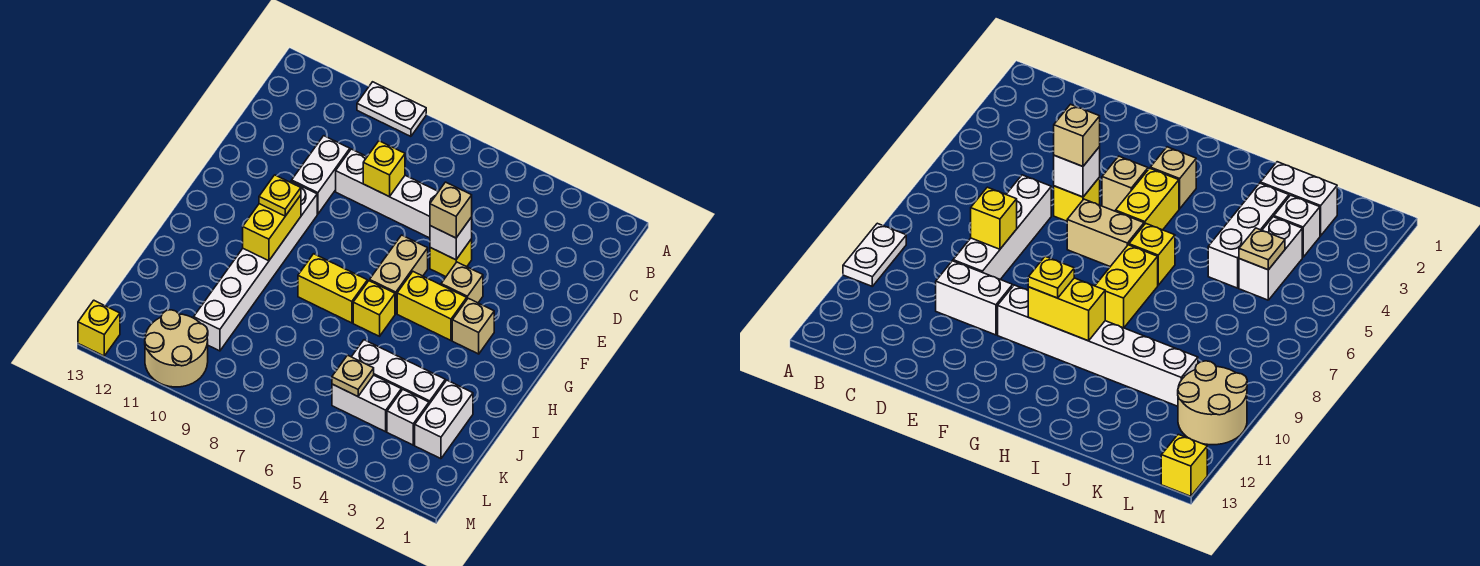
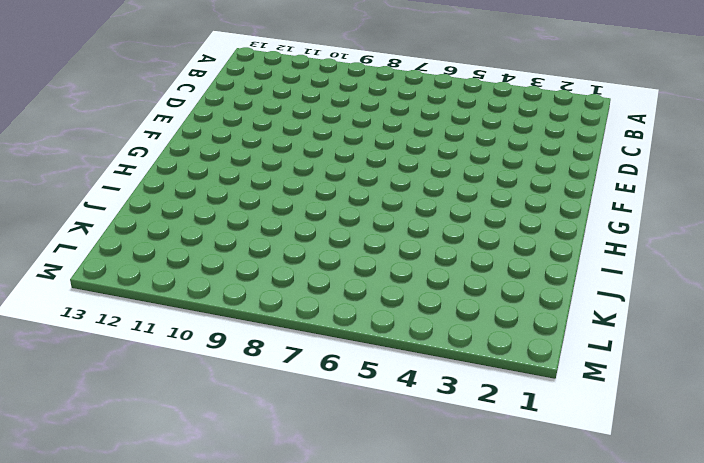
none -> white 1x2 plate [357,82,426,136]
none -> white 1x4 brick [336,149,438,238]
none -> white 1x2 brick [292,136,350,214]

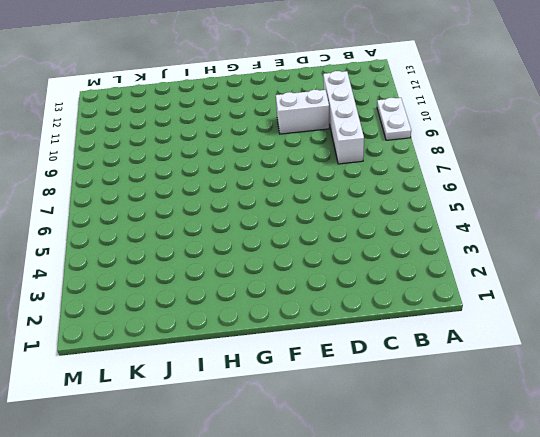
white 1x4 brick [323,71,364,164] -> white 1x4 brick moved to [336,149,438,238]
none -> yellow 1x1 brick [430,239,472,277]
none -> tan 1x1 brick [441,262,483,303]
none -> tan 1x2 brick [370,235,428,314]

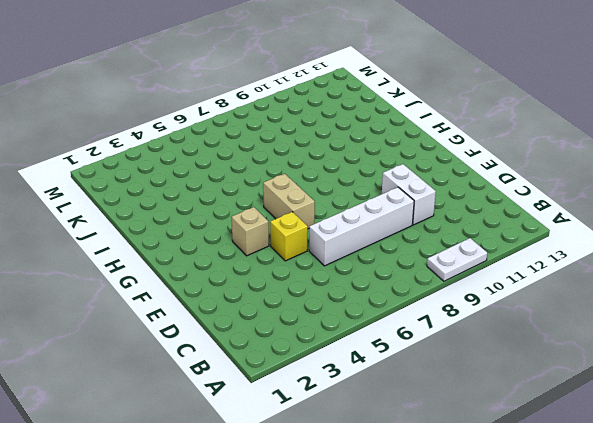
none -> white 1x6 brick [194,181,317,351]
none -> tan 1x1 brick [452,298,494,354]
none -> yellow 1x2 brick [397,272,467,340]

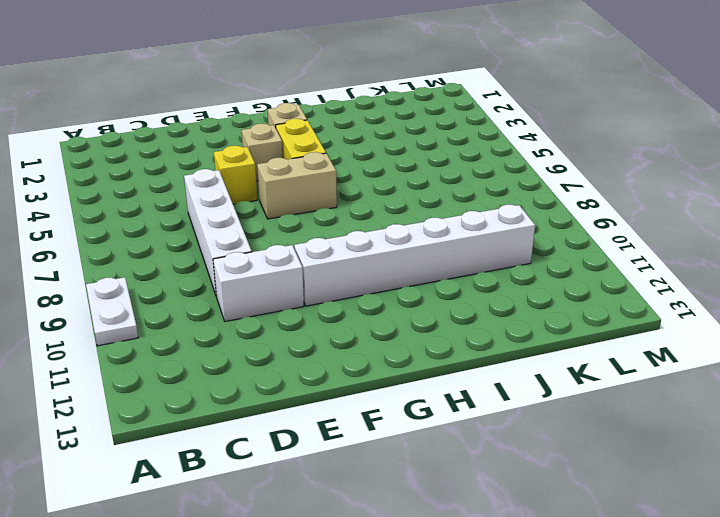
none -> yellow 1x1 brick [353,281,395,336]
none -> yellow 1x2 brick [298,254,367,323]
none -> white 1x2 brick [415,380,473,459]

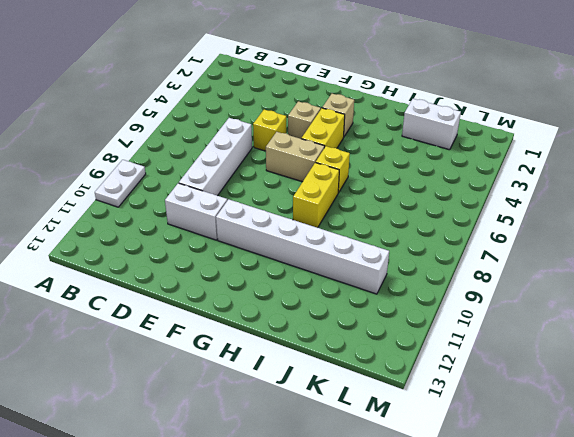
none -> white 1x3 brick [352,340,445,404]
none -> white 1x1 brick [387,390,429,445]
none -> white 1x2 brick [332,375,401,432]

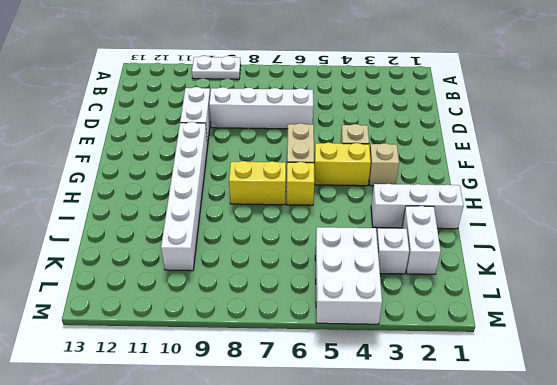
white 1x3 brick [371,184,464,229] -> white 1x3 brick moved to [352,340,445,404]
white 2x3 brick [315,227,382,324] -> white 1x2 brick [332,375,401,432]
none -> yellow 1x1 brick [430,239,472,277]
none -> tan 2x2 round brick [145,310,208,387]
none -> yellow 1x1 brick [78,300,120,356]

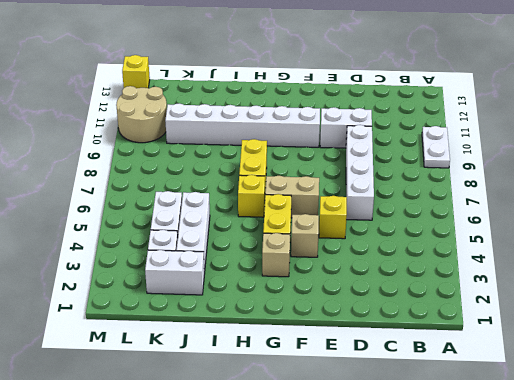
none -> yellow 1x1 brick [363,141,405,197]
none -> white 1x1 brick [430,217,472,260]
none -> yellow 1x2 brick [243,195,301,261]

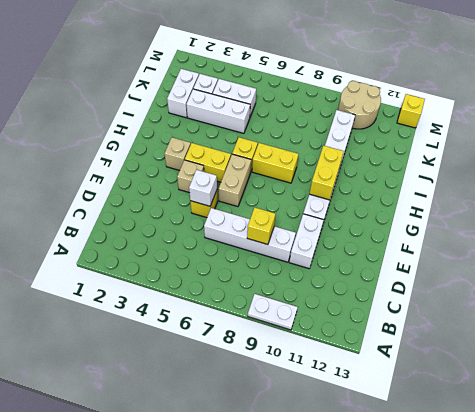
none -> tan 1x1 plate [332,355,374,396]
none -> tan 1x1 brick [430,182,472,238]
none -> yellow 1x1 plate [259,175,301,216]

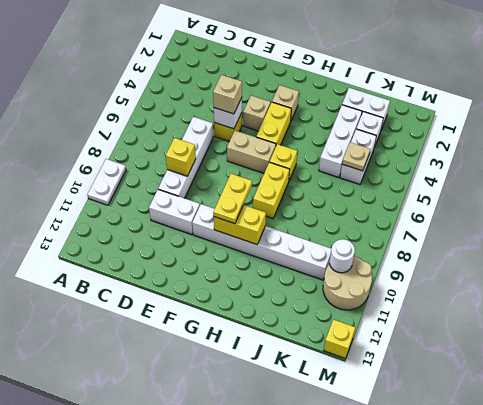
yellow 1x2 plate [213,174,252,224] -> yellow 1x1 plate [259,175,301,216]
white 1x1 round brick [329,239,355,273] -> none

